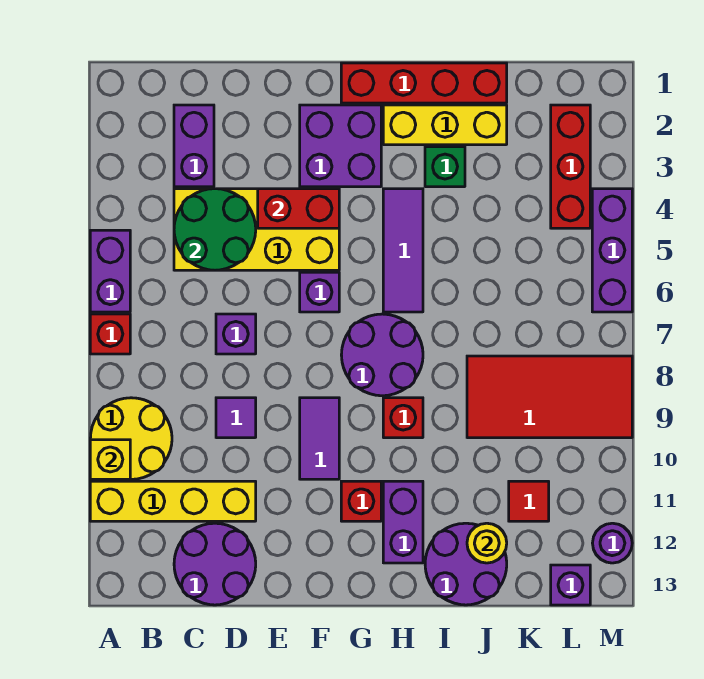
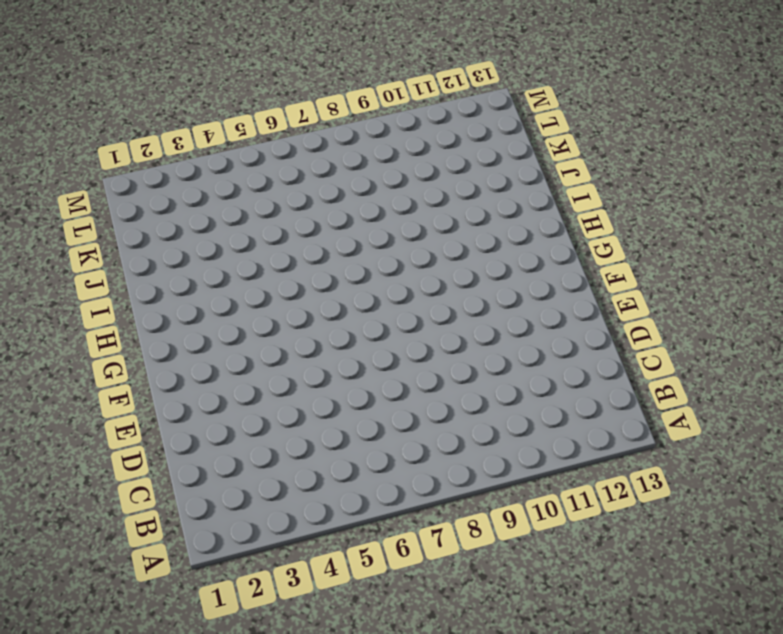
none -> purple 1x2 brick [90,230,130,312]
none -> red 1x1 brick [90,314,130,354]
none -> yellow 2x2 round brick [90,398,172,479]
none -> yellow 1x4 brick [90,481,256,521]

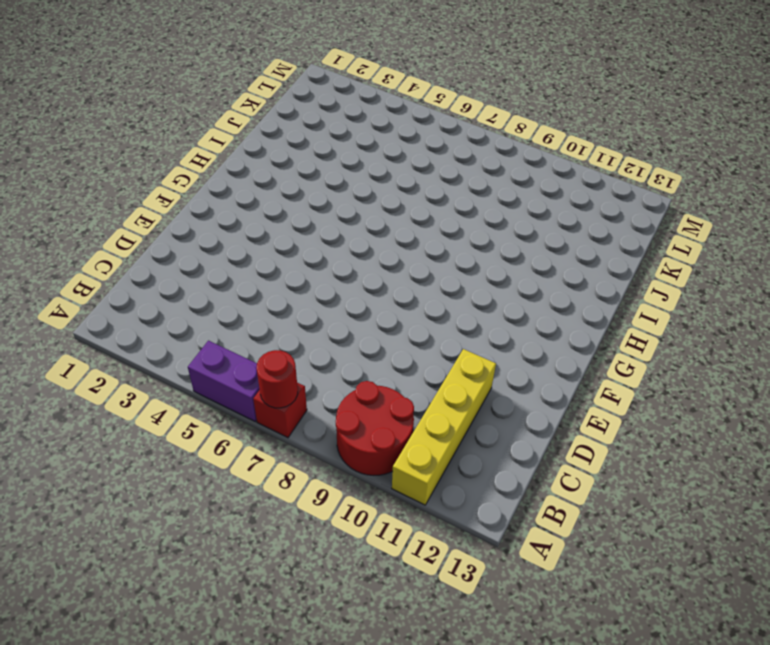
red 1x1 round brick [256,350,298,408] -> none
red 2x2 round brick [336,381,414,475] -> yellow 2x2 round brick [90,398,172,479]
none -> purple 1x2 brick [174,105,214,187]
none -> yellow 2x4 brick [174,189,339,270]
none -> purple 2x2 round brick [174,523,256,605]
none -> purple 1x1 brick [216,314,256,354]

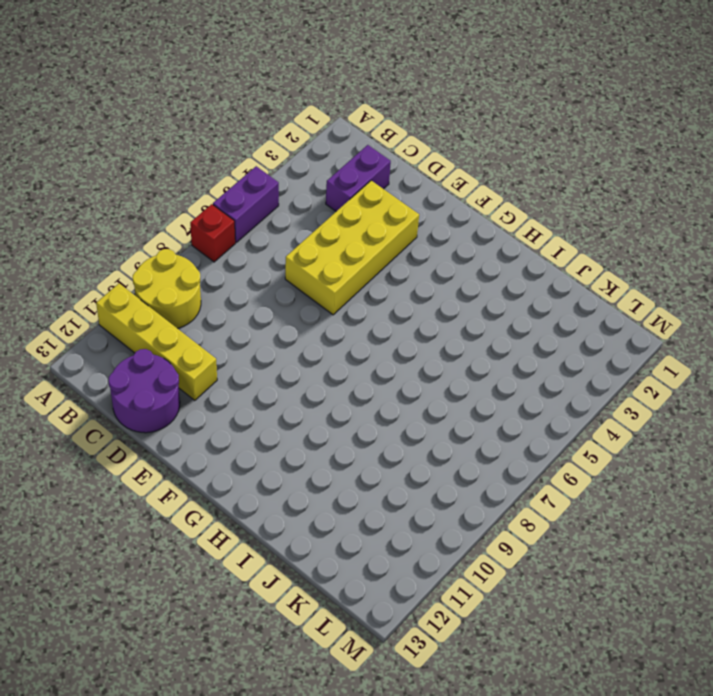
yellow 2x4 brick [285,181,419,315] -> yellow 2x4 brick turned to [174,189,339,270]
none -> purple 1x1 brick [216,314,256,354]
none -> purple 1x1 tile [216,398,256,438]
none -> purple 2x2 brick [300,105,381,187]
none -> purple 1x1 brick [300,272,339,312]

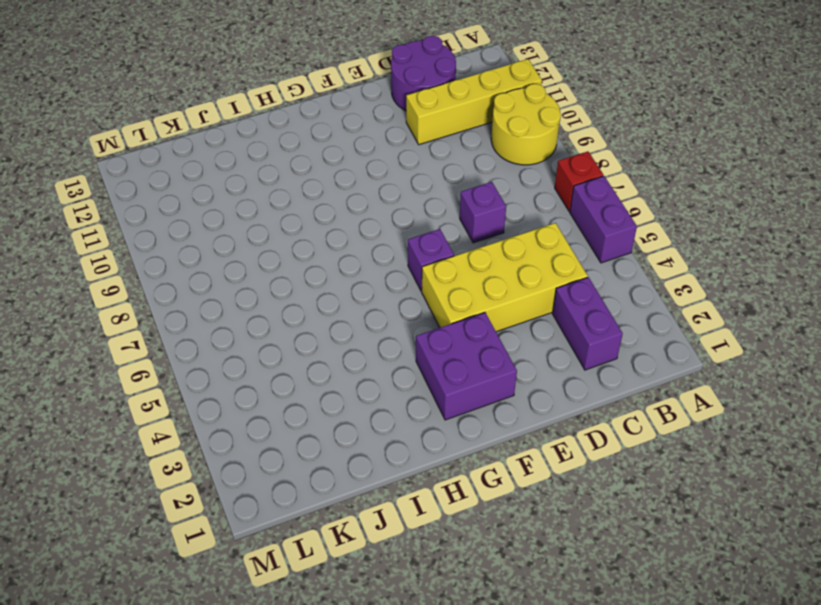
none -> purple 1x1 tile [216,398,256,438]
none -> purple 1x2 tile [300,398,339,479]
none -> red 1x4 brick [341,63,507,103]
none -> purple 2x2 round brick [341,314,423,396]

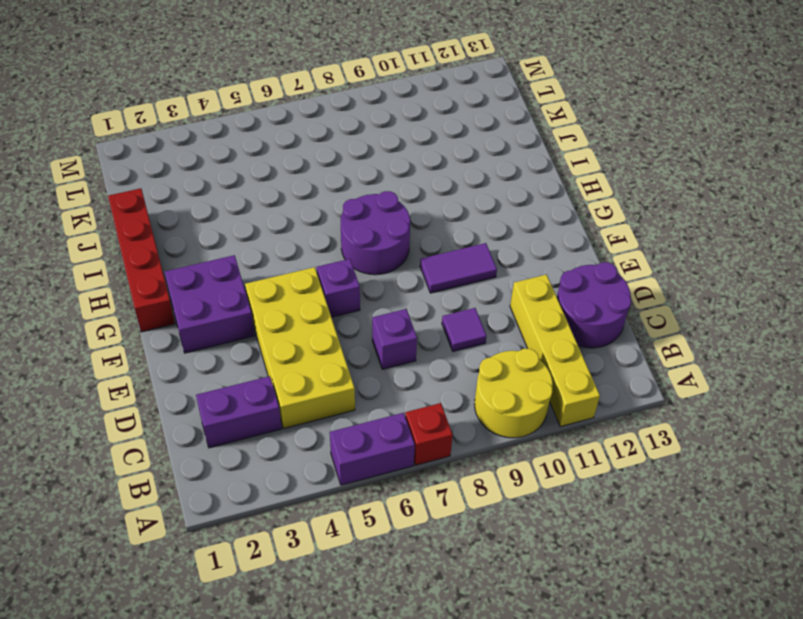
none -> red 1x1 brick [341,481,381,521]
none -> yellow 1x3 brick [383,105,507,145]
none -> purple 1x3 tile [383,189,423,312]
none -> red 1x1 brick [383,398,423,438]

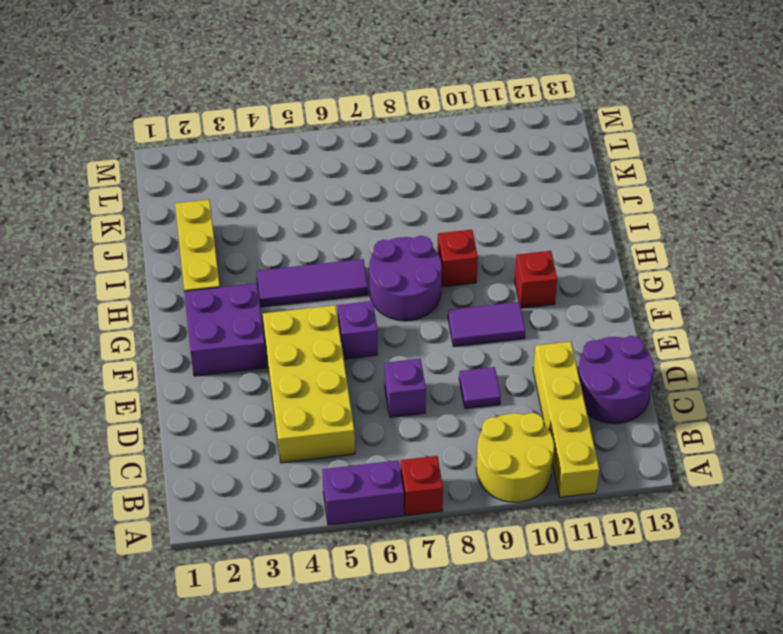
none -> purple 1x2 brick [174,105,214,187]
none -> red 1x4 brick [341,63,507,103]
none -> purple 1x2 brick [383,481,423,563]
none -> green 1x1 brick [425,147,465,187]

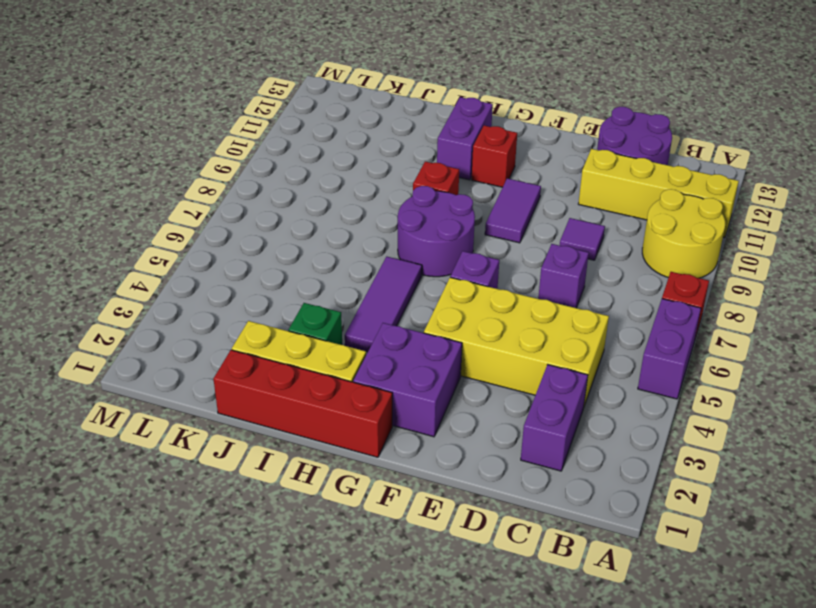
none -> purple 2x2 round brick [425,523,507,605]
none -> red 2x4 tile [467,356,632,438]
none -> red 1x1 tile [509,481,549,521]
none -> red 1x3 brick [551,105,590,228]

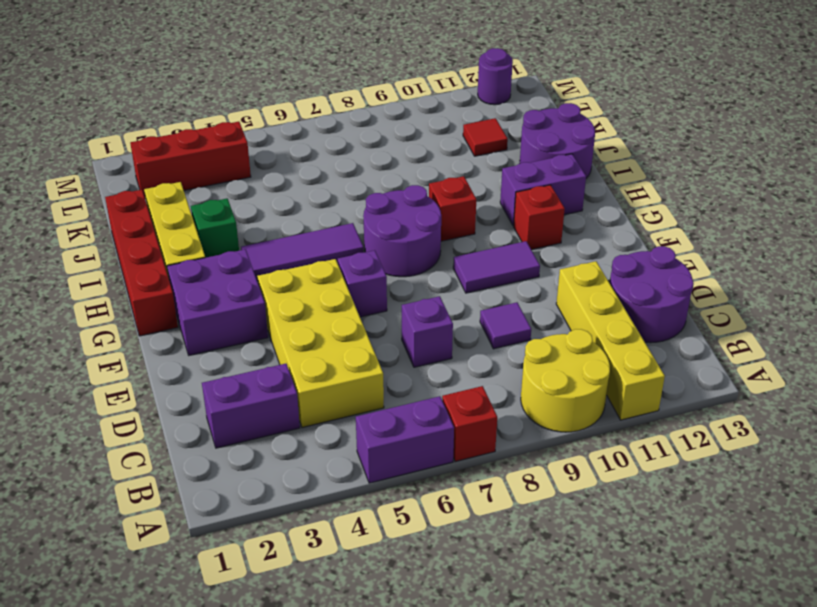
none -> red 2x4 tile [467,356,632,438]
none -> purple 1x1 brick [551,565,590,605]
none -> purple 1x3 brick [592,189,632,312]
none -> yellow 1x1 brick [90,440,130,479]

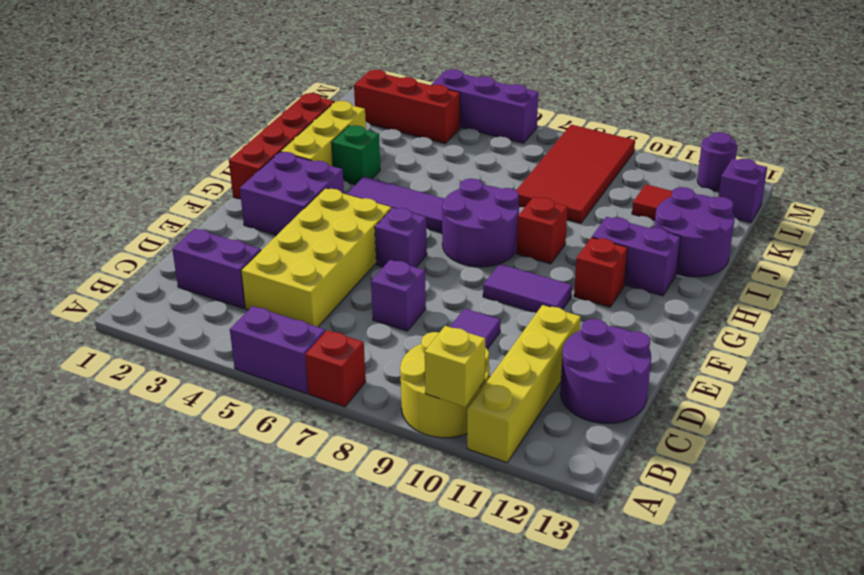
none -> green 2x2 round brick [174,189,256,270]
none -> red 1x2 brick [258,189,339,228]
none -> yellow 1x1 round brick [467,523,507,563]

